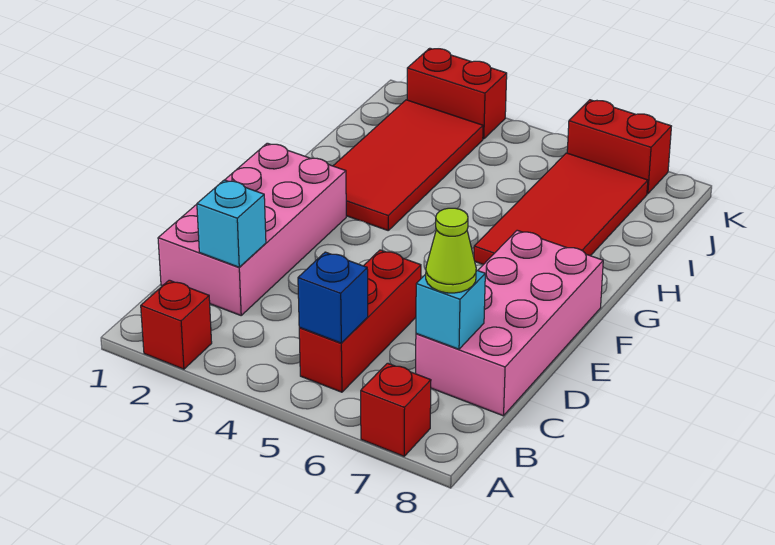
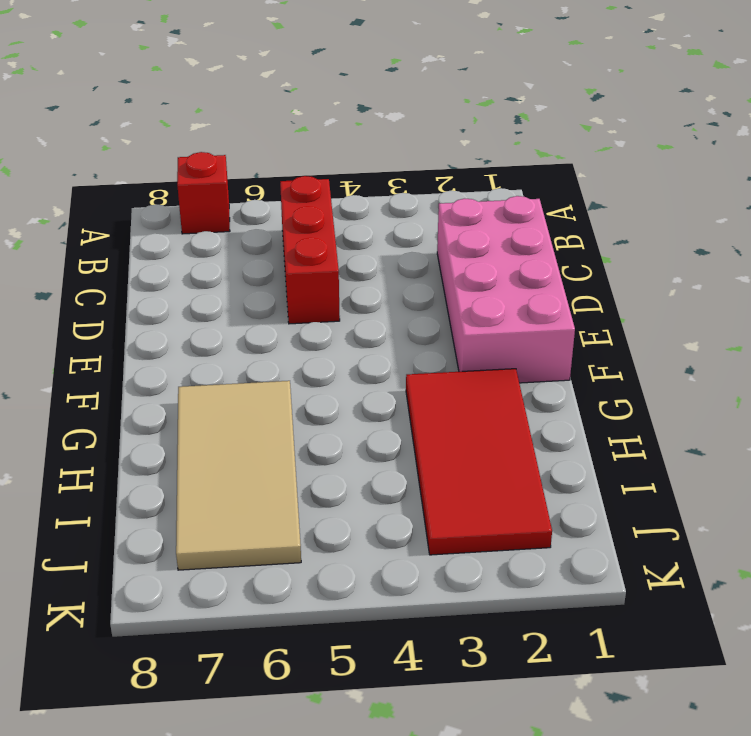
tan 2x4 tile [176,381,301,570] -> red 2x4 tile [474,153,648,265]
none -> red 1x1 brick [141,280,212,369]
none -> pink 2x4 brick [416,230,603,416]
none -> red 1x2 brick [407,48,507,139]

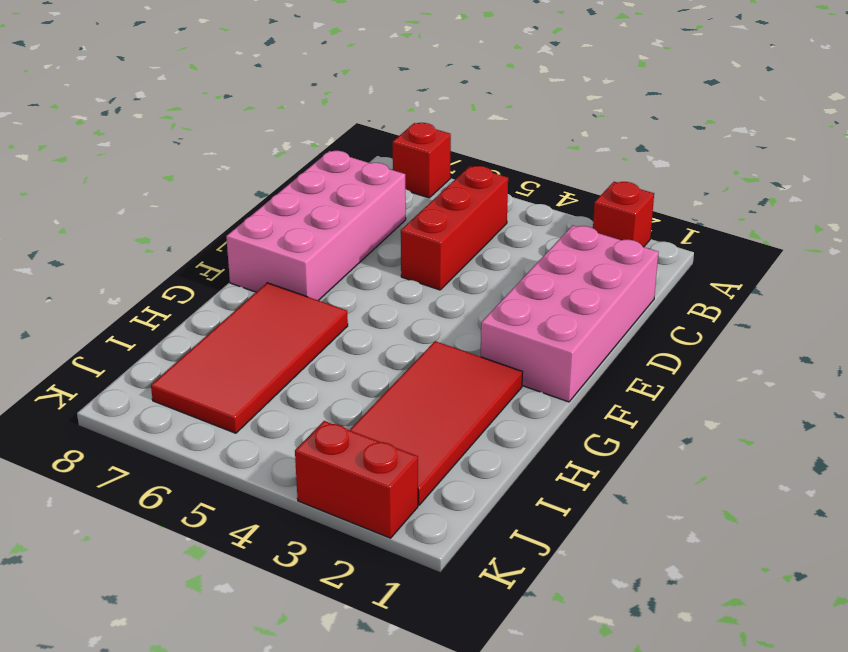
none -> red 1x2 brick [567,100,671,194]
none -> blue 1x1 brick [298,252,368,343]
none -> cyan 1x1 brick [197,180,266,267]

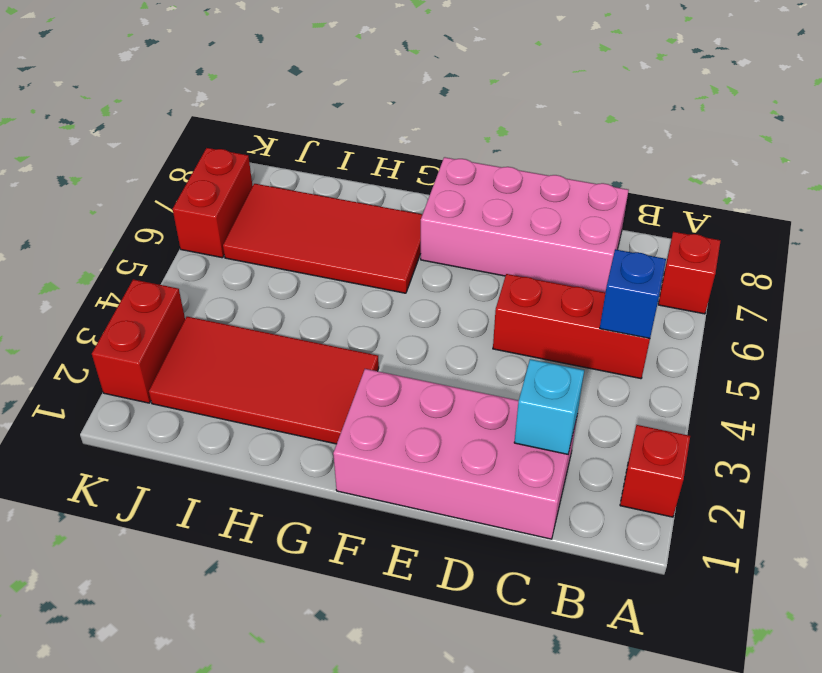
none -> cyan 1x1 brick [416,270,485,349]
none -> lime 1x1 cone [426,208,476,293]

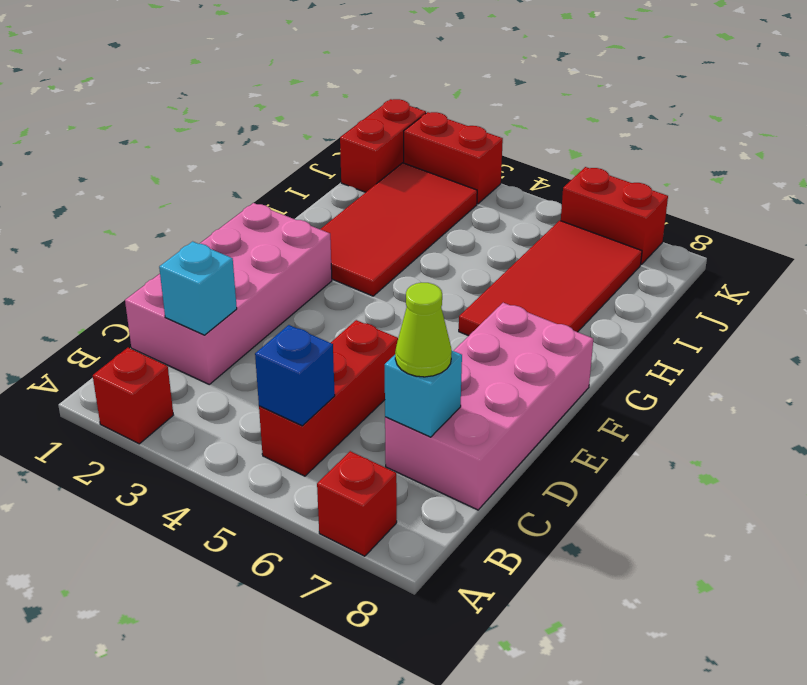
red 1x2 brick [340,99,426,192] -> none

